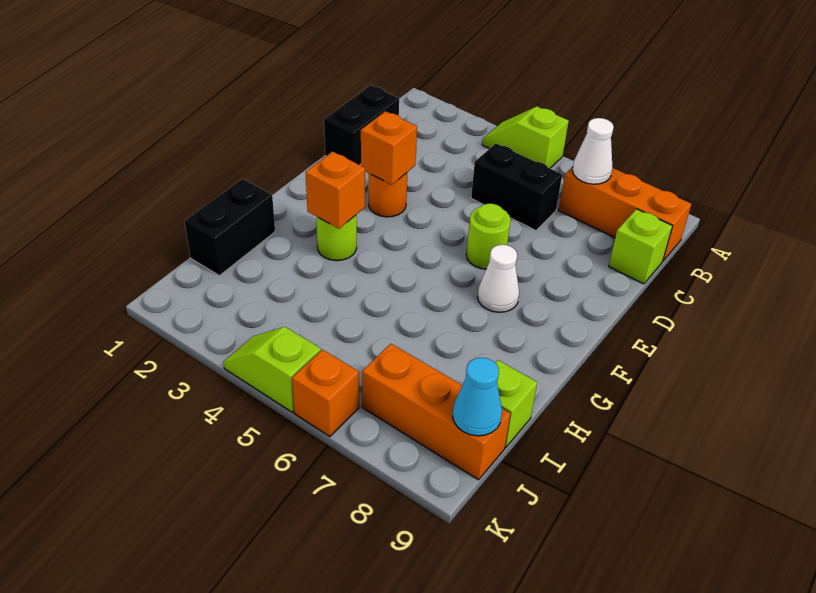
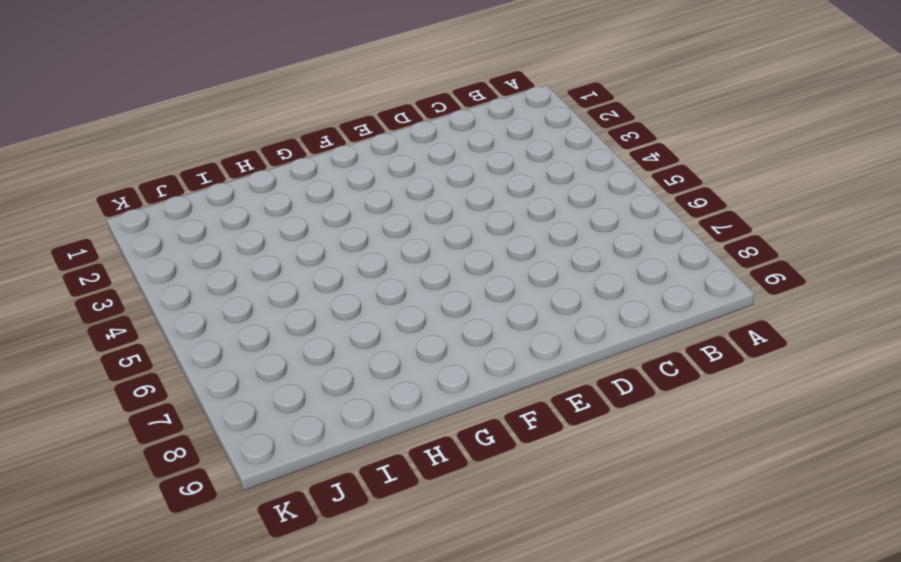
none -> lime 1x2 slope [482,107,569,168]
none -> orange 1x3 brick [559,167,691,261]
none -> black 1x2 brick [324,85,399,165]

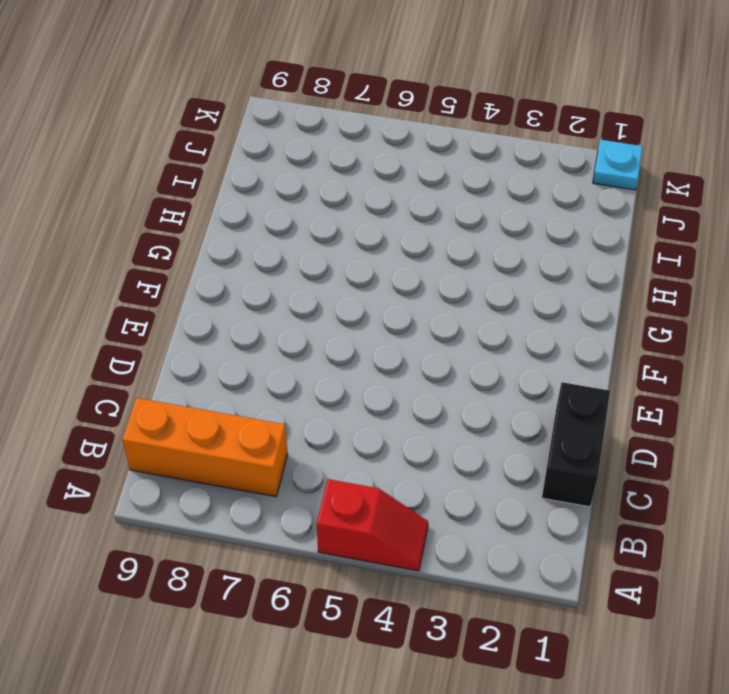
red 1x2 slope [317,479,428,571] -> lime 1x2 slope [482,107,569,168]
cyan 1x1 plate [593,140,643,190] -> none
none -> black 1x2 brick [471,144,562,230]
none -> lime 1x1 brick [609,209,672,284]
none -> orange 1x1 round brick [369,173,407,217]

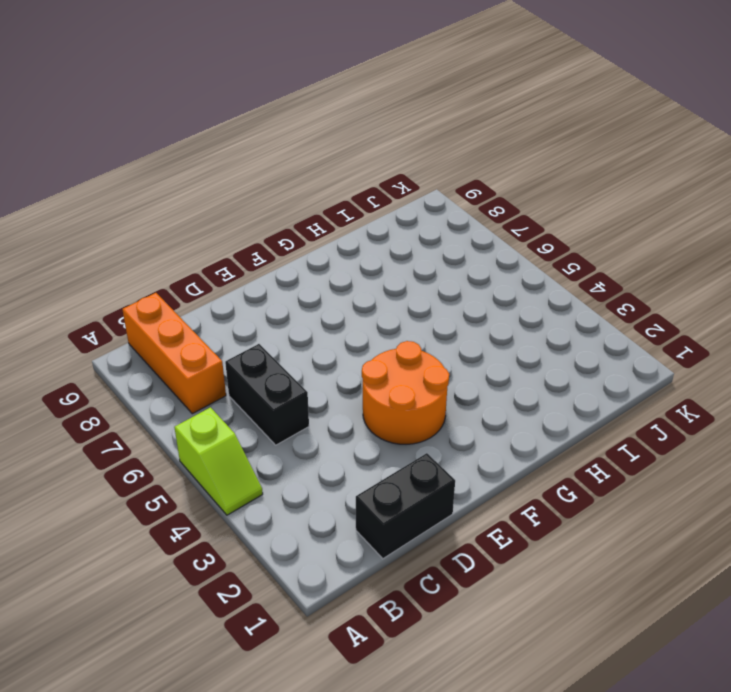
orange 2x2 round brick [362,341,449,444] -> orange 1x1 round brick [369,173,407,217]
none -> lime 1x1 brick [609,209,672,284]
none -> lime 1x1 round brick [466,204,511,269]
none -> white 1x1 cone [478,245,519,312]

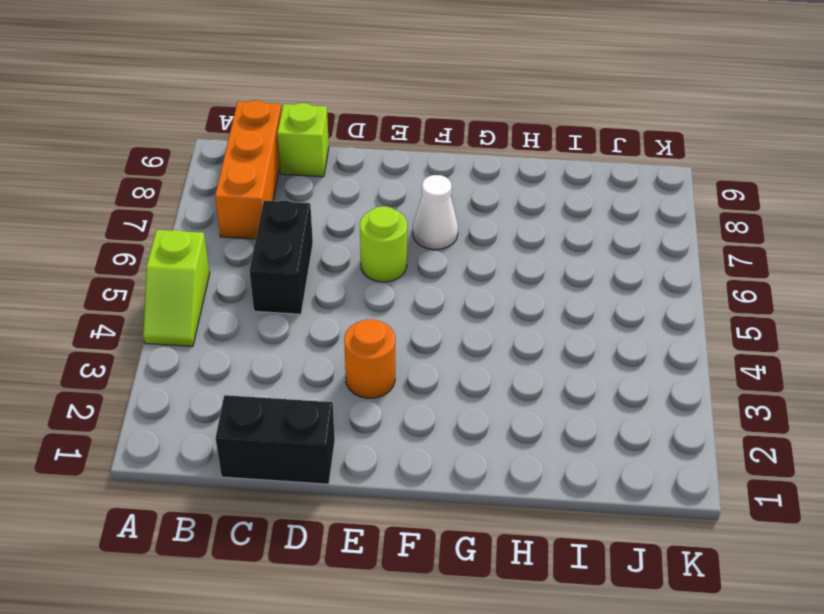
none -> lime 1x1 round brick [316,214,357,261]
none -> black 1x2 brick [184,179,275,276]
none -> lime 1x1 brick [496,360,537,447]

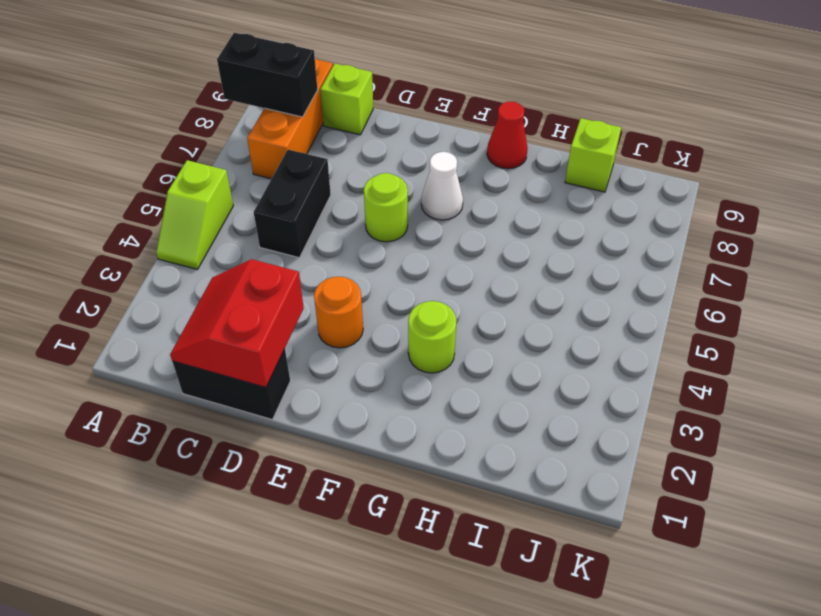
black 1x2 brick [217,33,318,117] -> black 1x2 brick moved to [184,179,275,276]
red 2x2 slope [170,259,304,387] -> none
red 1x1 cone [487,102,528,169] -> none
none -> orange 1x3 brick [362,344,510,480]
none -> lime 1x2 slope [223,327,321,413]
none -> orange 1x1 brick [292,350,359,437]

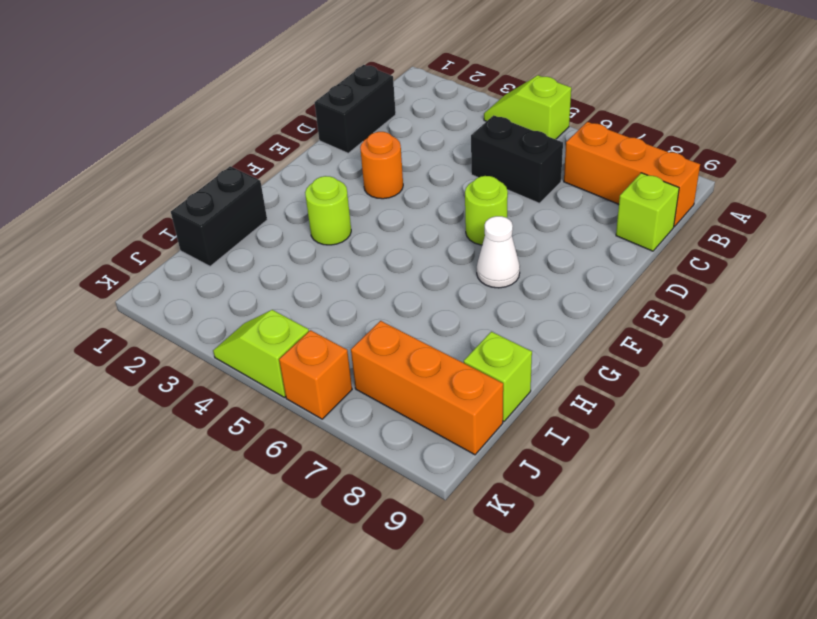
none -> white 1x1 cone [572,118,614,184]
none -> orange 1x1 brick [361,111,417,185]
none -> orange 1x1 brick [306,151,365,229]

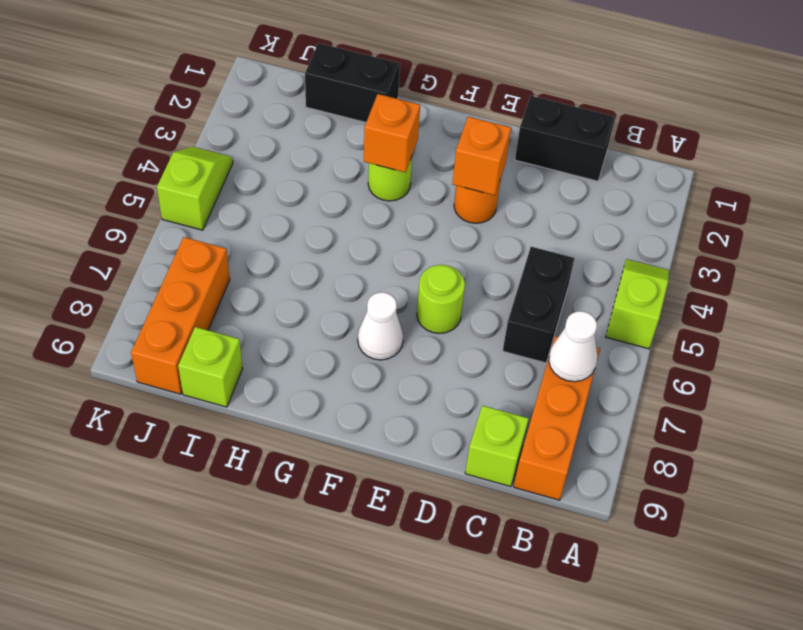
none -> orange 1x1 brick [292,350,359,437]
none -> cyan 1x1 cone [453,358,502,436]

